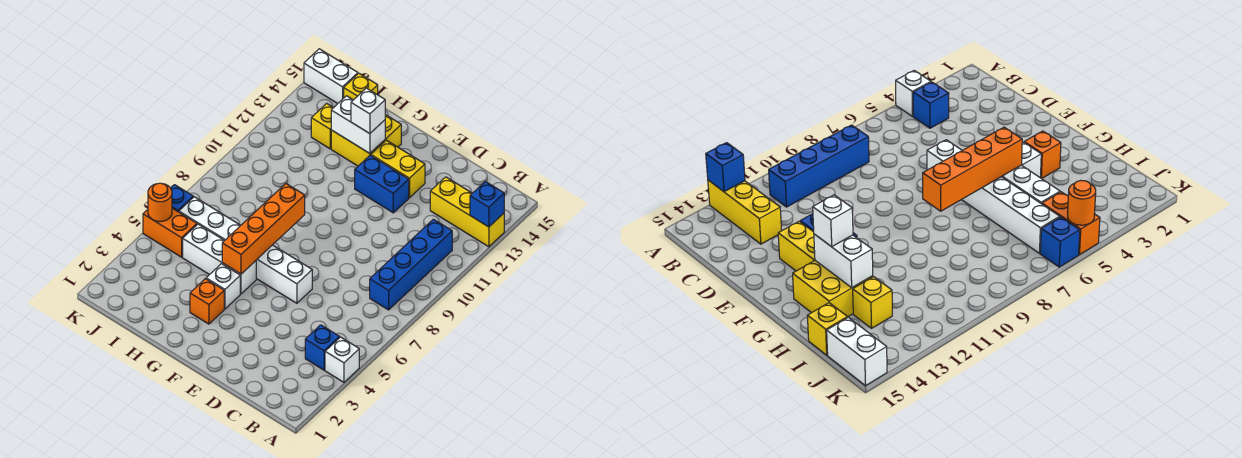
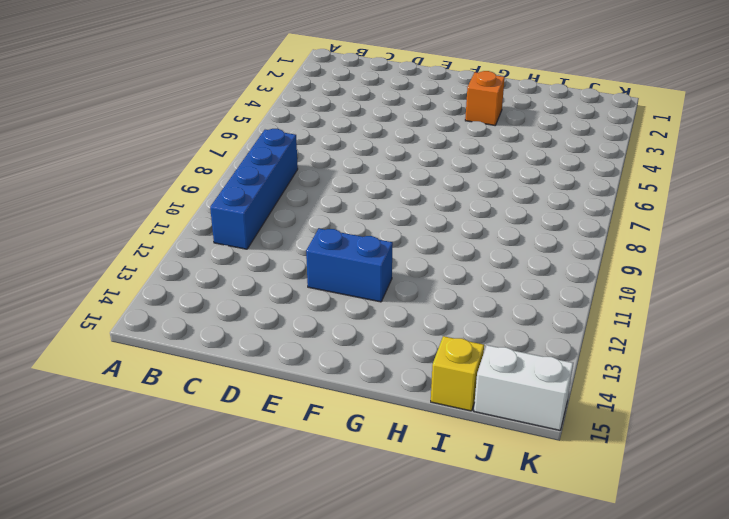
none -> white 1x1 brick [325,337,359,382]
none -> yellow 1x3 brick [430,177,504,247]
none -> blue 1x1 brick [305,325,340,370]

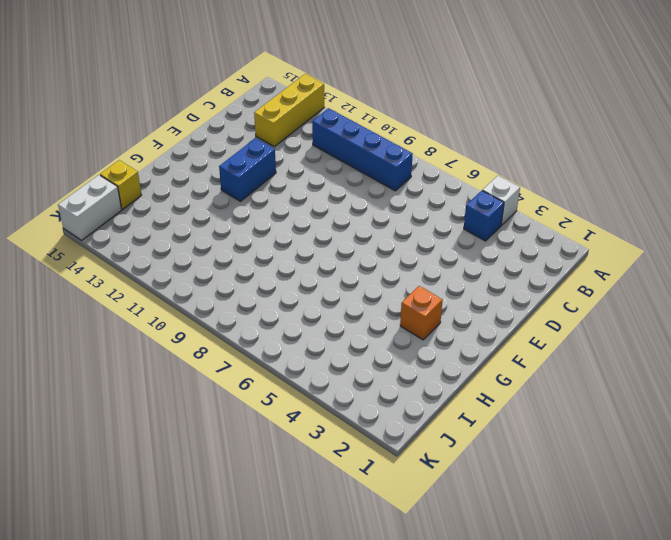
none -> white 1x6 brick [179,197,312,303]
none -> yellow 1x2 brick [371,140,425,198]
none -> white 1x1 brick [206,264,240,309]

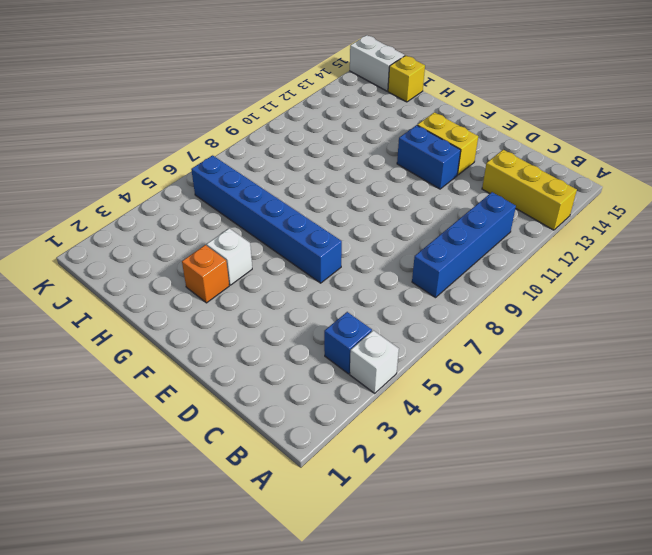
blue 1x6 brick [191,155,342,283] -> white 1x6 brick [179,197,312,303]
none -> white 1x3 brick [183,224,256,294]
none -> yellow 2x2 brick [331,115,401,166]
none -> yellow 1x1 brick [311,103,333,149]

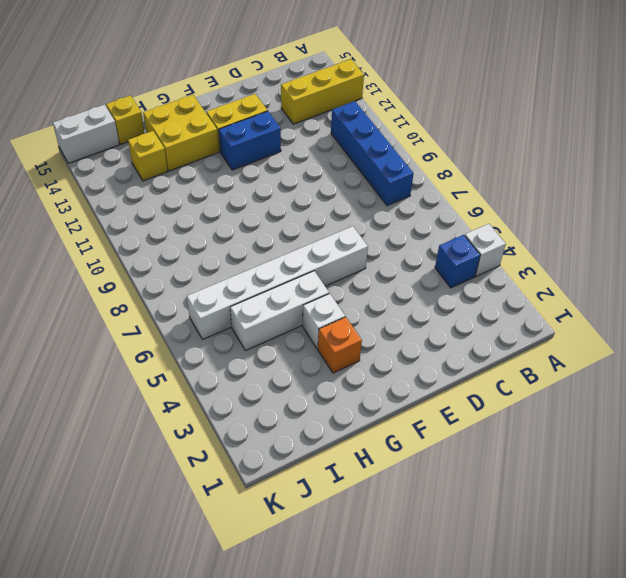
none -> orange 1x2 brick [143,208,197,257]
none -> blue 1x1 brick [171,185,193,212]
none -> blue 1x1 brick [470,181,504,227]

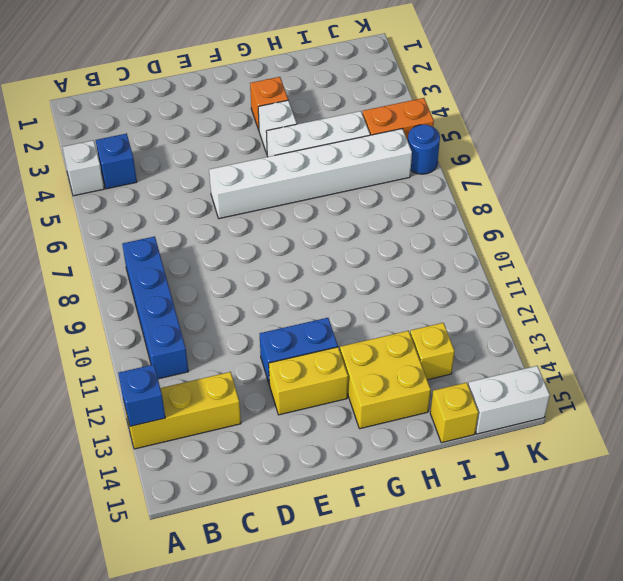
blue 1x1 round brick [408,125,440,174] -> blue 1x1 brick [171,185,193,212]
none -> orange 1x4 brick [222,184,305,274]
none -> white 1x2 brick [331,96,385,153]
none -> orange 1x1 round brick [148,183,172,221]

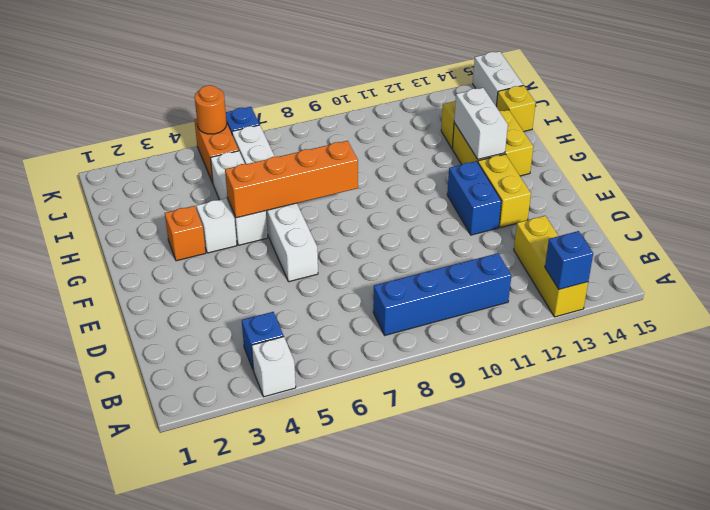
none -> white 1x1 brick [351,88,385,134]

